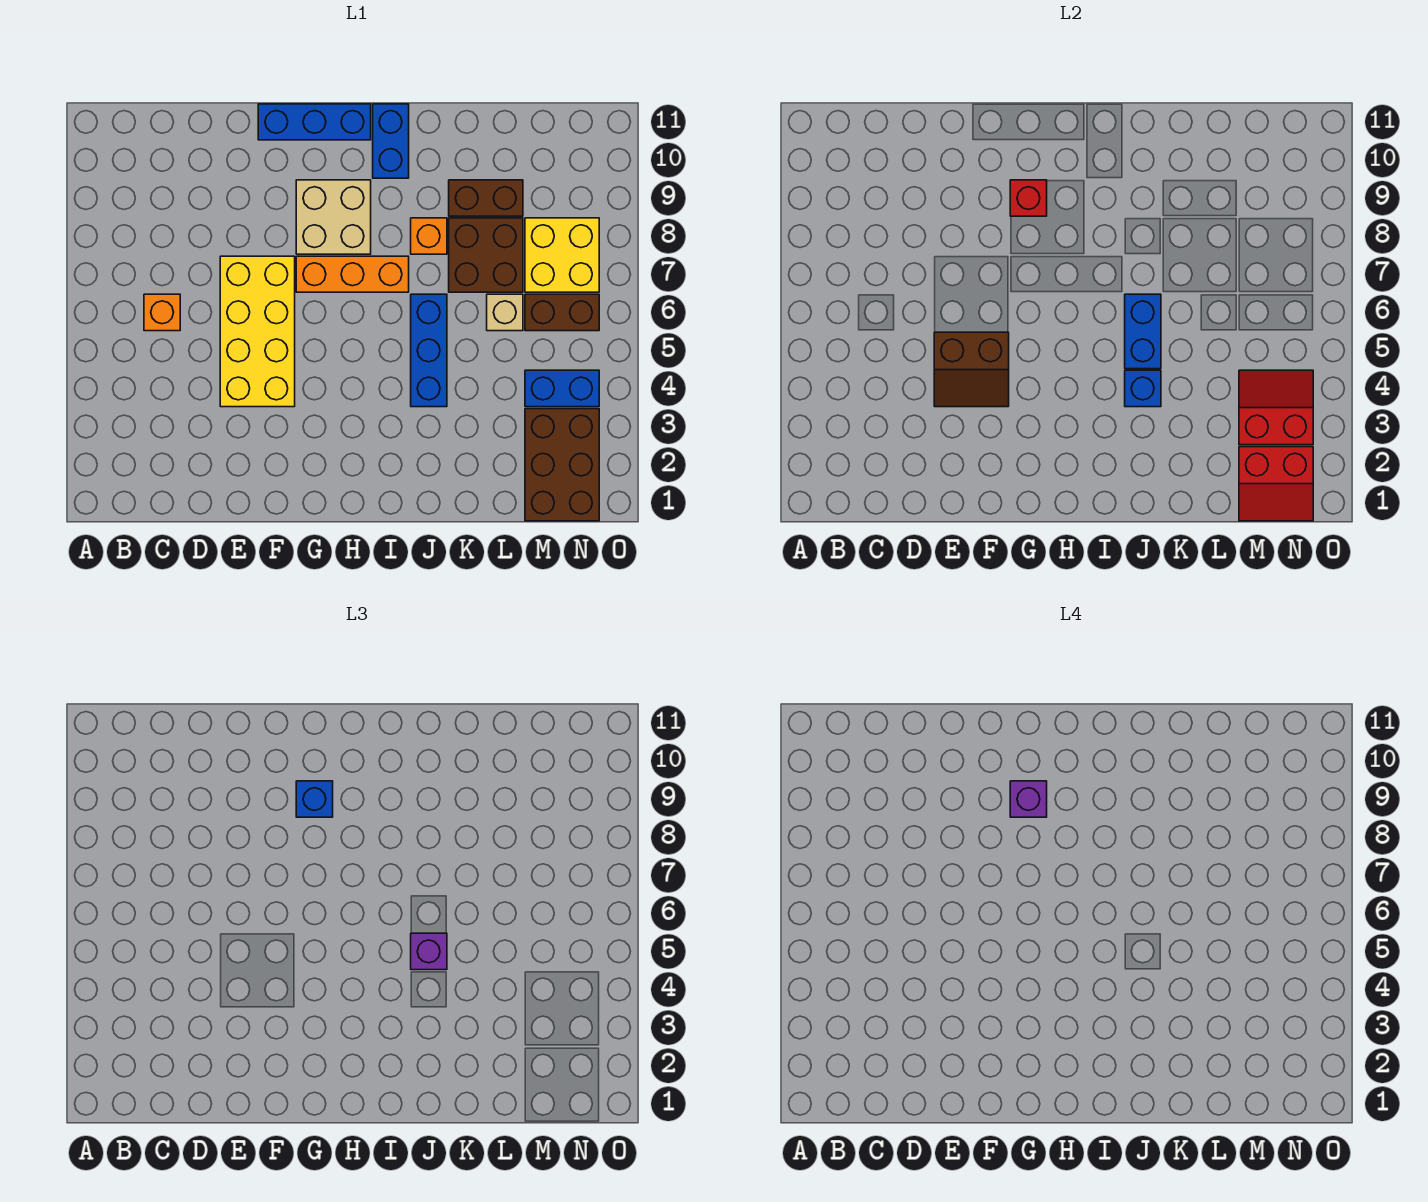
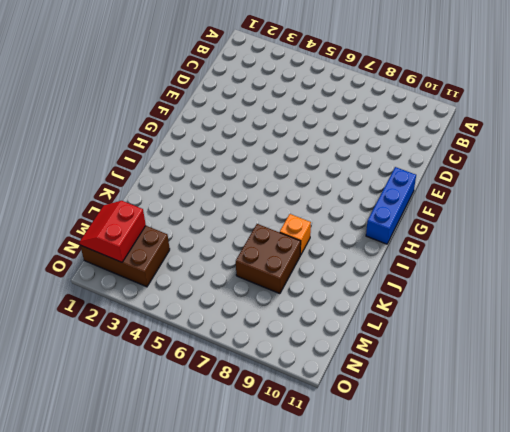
none -> orange 1x1 brick [144,294,180,331]
none -> yellow 2x4 brick [220,256,295,407]
none -> orange 1x3 brick [296,256,409,292]

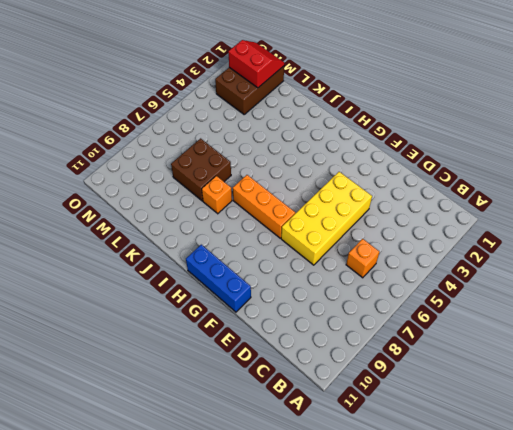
none -> tan 2x2 brick [296,180,371,254]
none -> blue 1x2 brick [373,104,409,178]
none -> blue 1x3 brick [411,294,447,407]

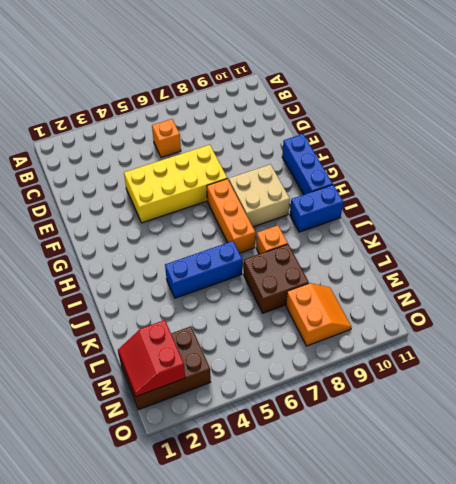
orange 2x2 slope [286,283,352,346] -> yellow 2x2 brick [525,218,599,292]
none -> brown 1x2 brick [449,180,523,216]
none -> tan 1x1 brick [487,294,523,331]
none -> blue 1x2 brick [525,370,599,407]

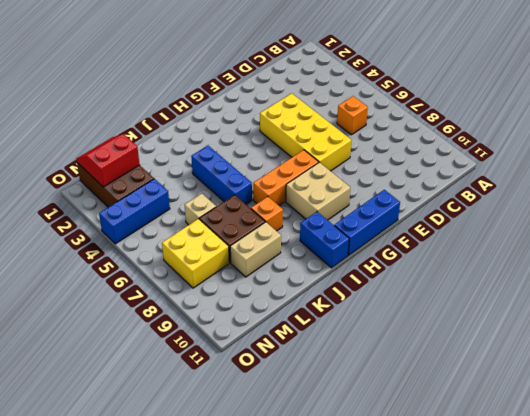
tan 1x2 brick [230,222,281,277] -> brown 1x2 brick [449,180,523,216]
blue 1x3 brick [99,179,170,244] -> blue 1x2 brick [525,370,599,407]
none -> brown 1x2 brick [525,294,599,331]
none -> brown 2x2 slope [934,332,1009,407]
none -> red 1x1 brick [1010,180,1047,216]

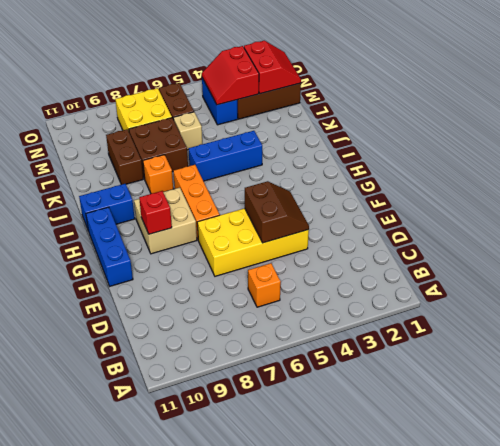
none -> blue 1x1 brick [1125,370,1161,407]
none -> blue 1x2 brick [1125,294,1161,369]
none -> blue 1x1 brick [296,781,333,817]

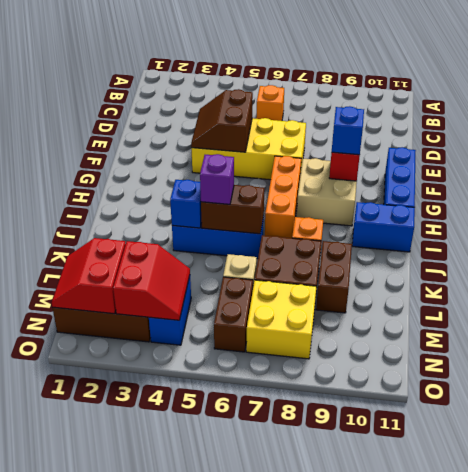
brown 1x2 brick [201,185,264,234] -> blue 1x2 brick [1125,294,1161,369]
none -> purple 1x1 brick [1010,781,1047,817]

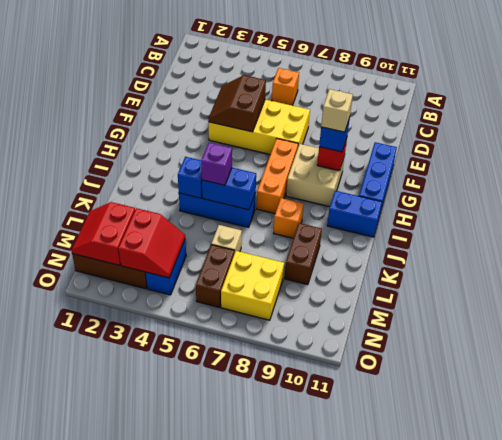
tan 1x1 brick [321,89,353,132] -> purple 1x1 brick [1010,781,1047,817]
none -> brown 2x2 brick [449,218,523,292]

